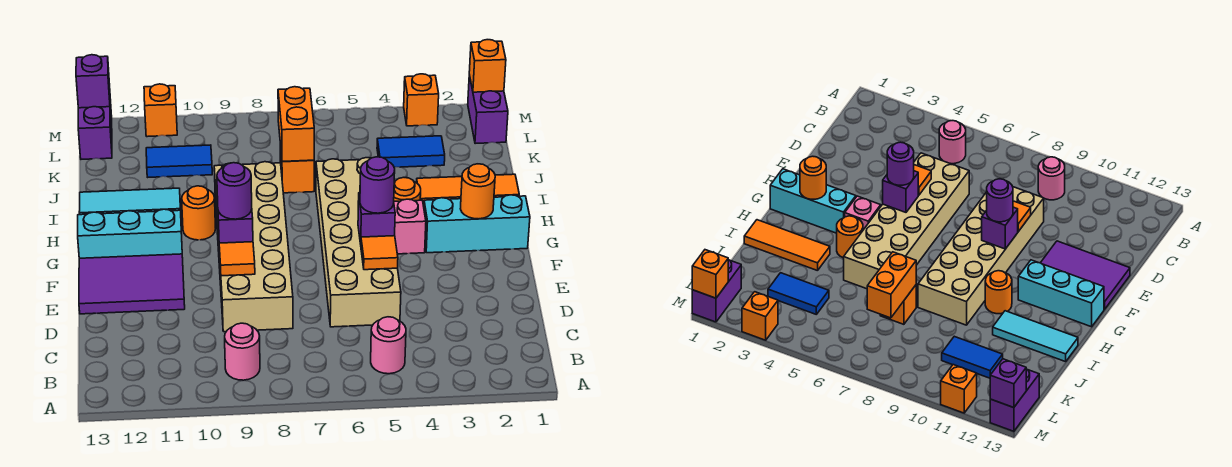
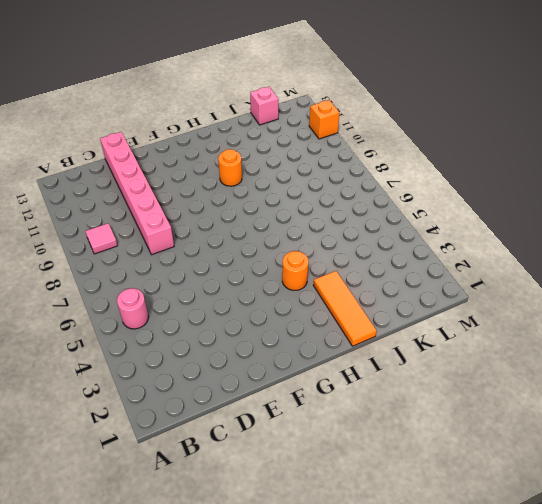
pink 1x1 tile [85,223,118,254] -> pink 1x1 round brick [225,323,260,380]
pink 1x6 brick [100,132,174,255] -> tan 2x6 brick [214,162,293,332]
pink 1x1 brick [250,87,278,125] -> pink 1x1 brick moved to [394,199,426,254]
none -> tan 2x6 brick [316,158,401,327]
none -> purple 2x3 tile [79,254,185,314]
none -> cyan 1x3 brick [424,195,530,253]

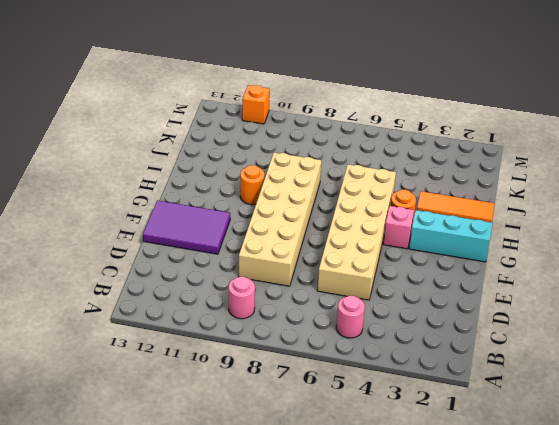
none -> cyan 1x3 brick [78,209,182,258]
none -> cyan 1x3 tile [79,188,180,215]
none -> orange 1x1 brick [280,145,314,193]

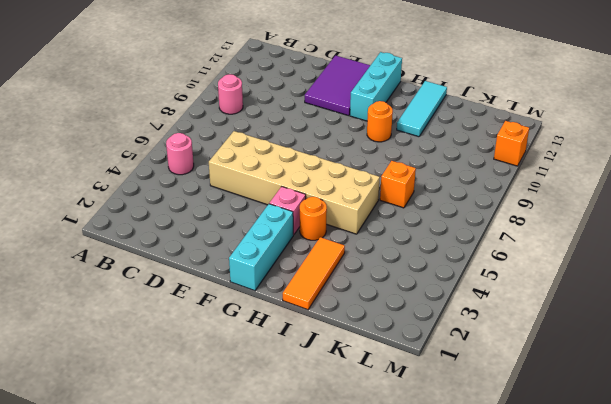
none -> tan 2x6 brick [214,162,293,332]
none -> blue 1x2 tile [377,136,445,167]
none -> blue 1x2 tile [146,145,212,177]

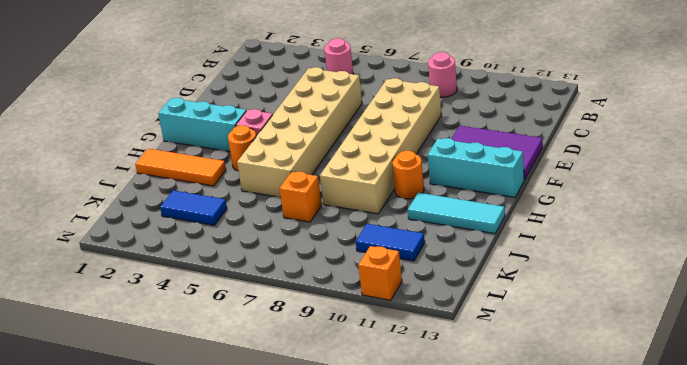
none -> purple 1x2 brick [468,75,508,144]
none -> purple 1x2 brick [78,99,112,159]
none -> orange 1x1 brick [404,74,439,126]

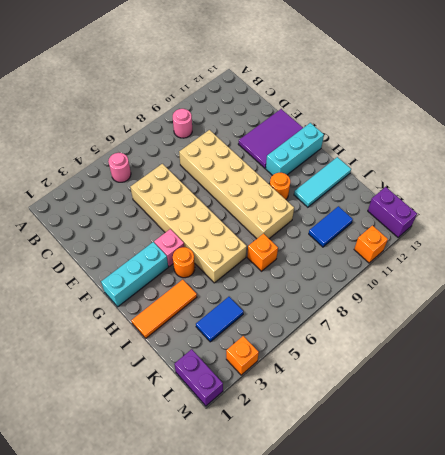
none -> orange 1x1 tile [361,236,398,270]
none -> orange 1x1 tile [219,242,255,276]
none -> purple 1x1 brick [358,193,395,244]

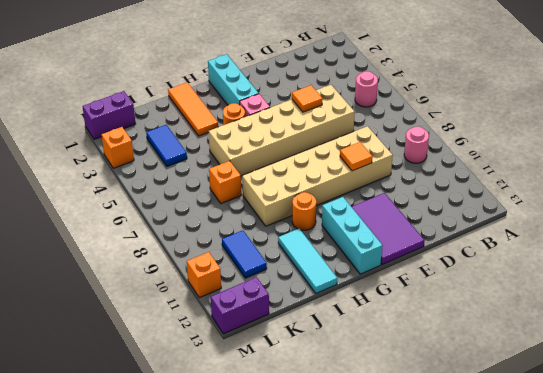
none -> purple 1x1 brick [358,193,395,244]
none -> purple 1x1 brick [217,199,253,243]
none -> orange 1x1 round brick [460,164,495,219]

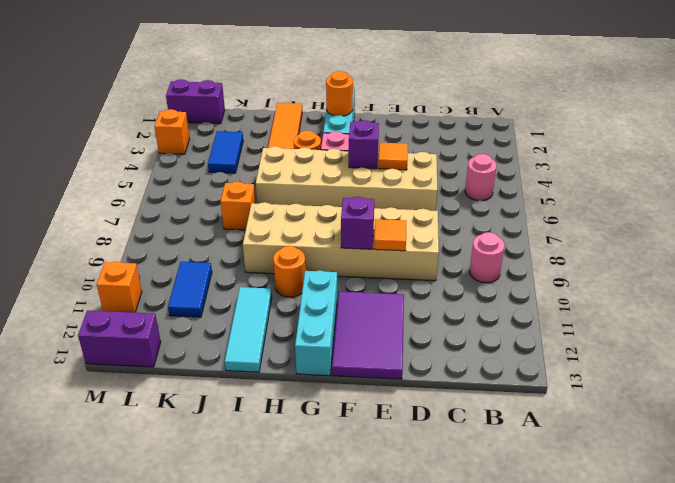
none -> orange 1x2 brick [278,87,314,162]
none -> orange 1x1 brick [469,40,506,92]
none -> purple 1x1 brick [76,55,110,108]

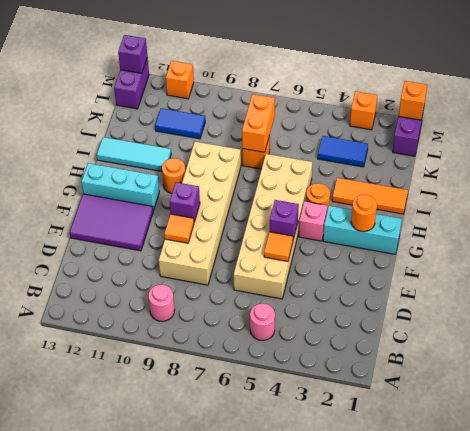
none -> purple 1x1 round brick [360,157,395,213]
none -> purple 1x1 round brick [217,163,252,219]

